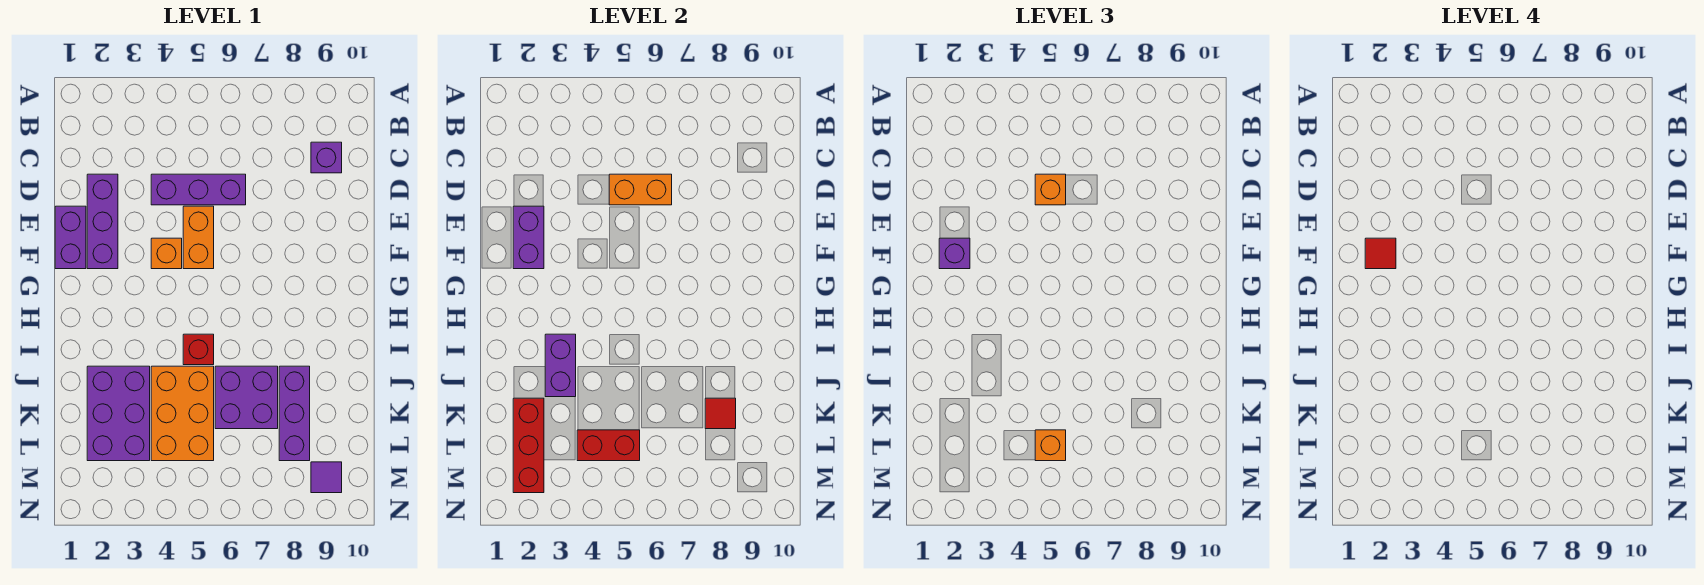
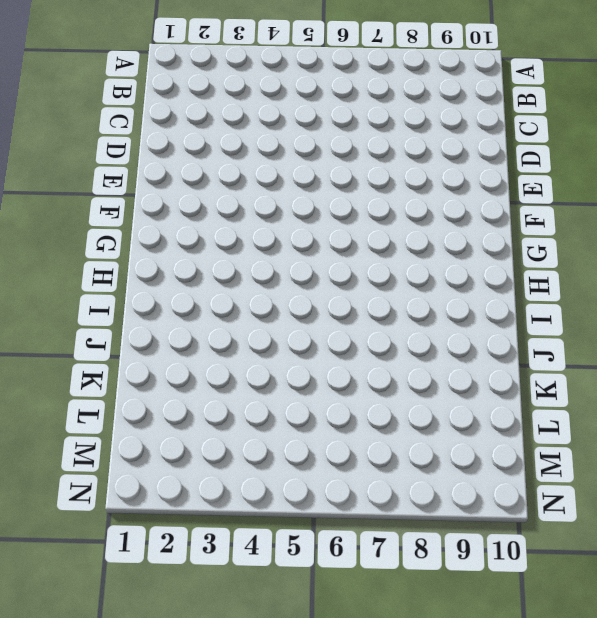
none -> purple 1x1 brick [311,142,342,173]
none -> purple 1x3 brick [87,174,118,269]
none -> purple 1x3 brick [151,174,246,205]

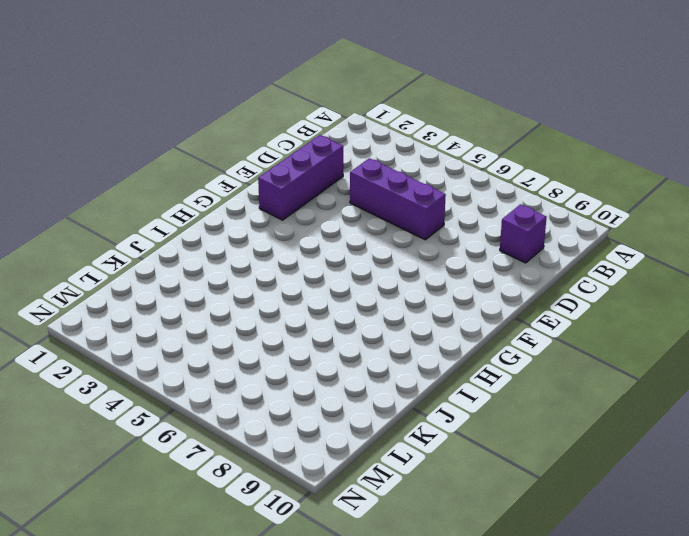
none -> purple 1x2 brick [55,206,86,269]
none -> orange 1x2 brick [183,206,214,269]
none -> orange 1x1 brick [151,238,182,269]

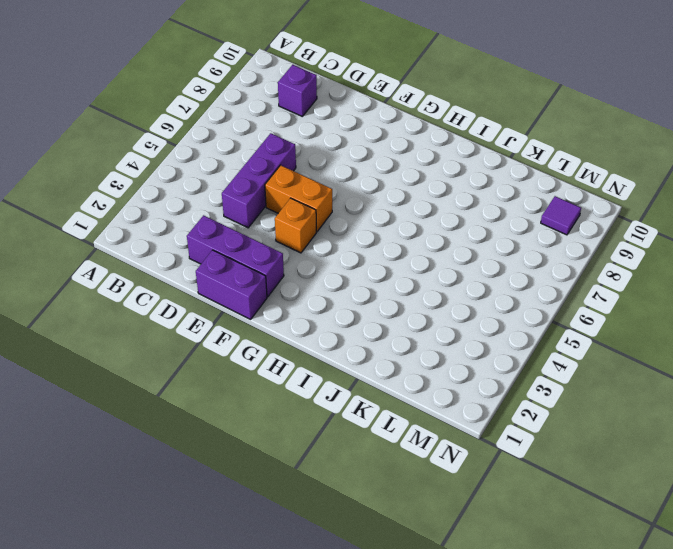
none -> red 1x1 brick [183,334,214,365]
none -> purple 2x3 brick [87,366,150,461]
none -> orange 2x3 brick [151,366,214,461]

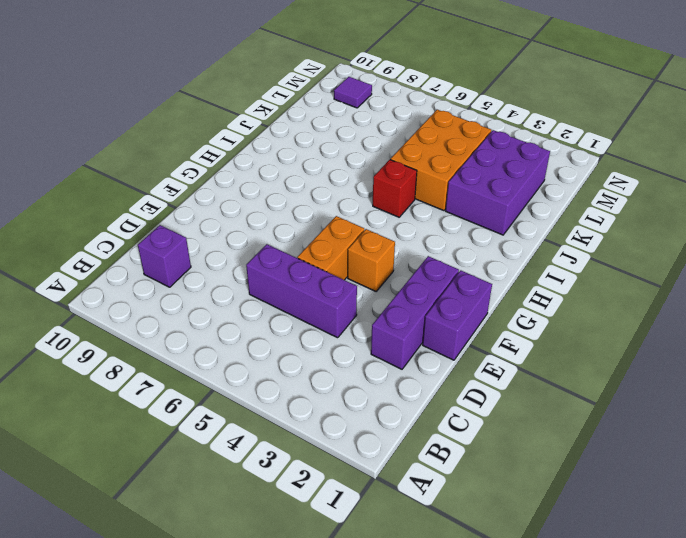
none -> purple 2x2 brick [215,366,278,429]
none -> purple 1x3 brick [279,366,310,461]
none -> orange 1x2 brick [609,174,672,205]

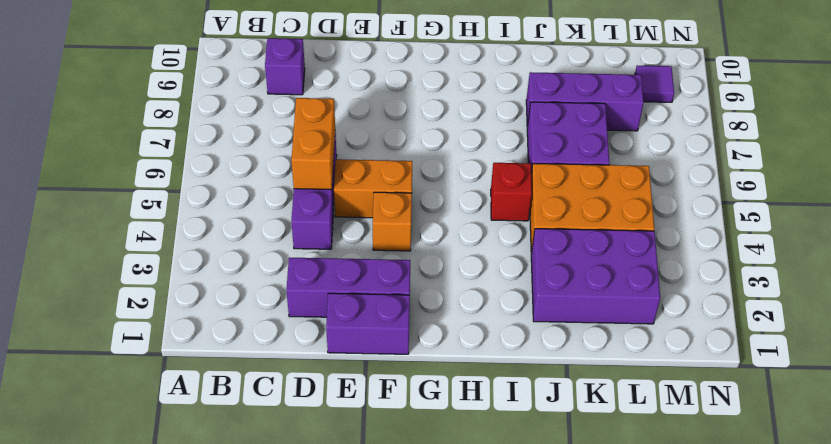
none -> purple 1x2 brick [513,206,544,269]
none -> purple 1x2 brick [545,334,576,397]
none -> red 1x3 brick [513,398,544,493]

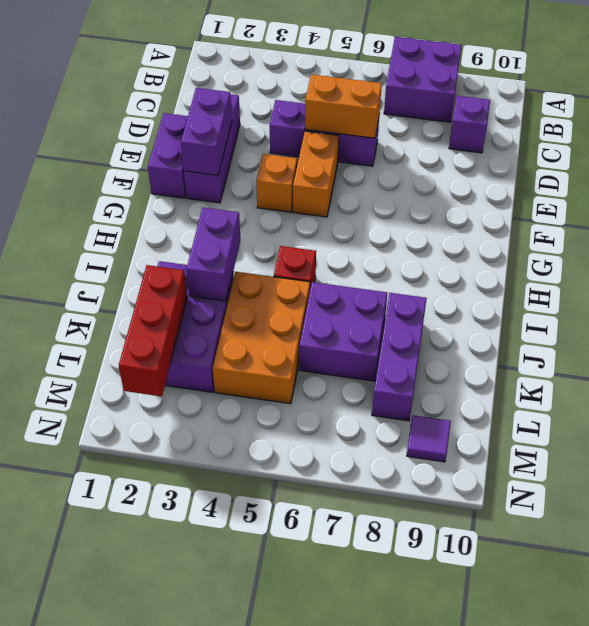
purple 2x2 brick [384,37,462,122] -> none
none -> red 1x1 tile [705,398,736,429]
none -> red 1x2 brick [577,430,640,461]
none -> orange 1x1 brick [1035,174,1066,205]

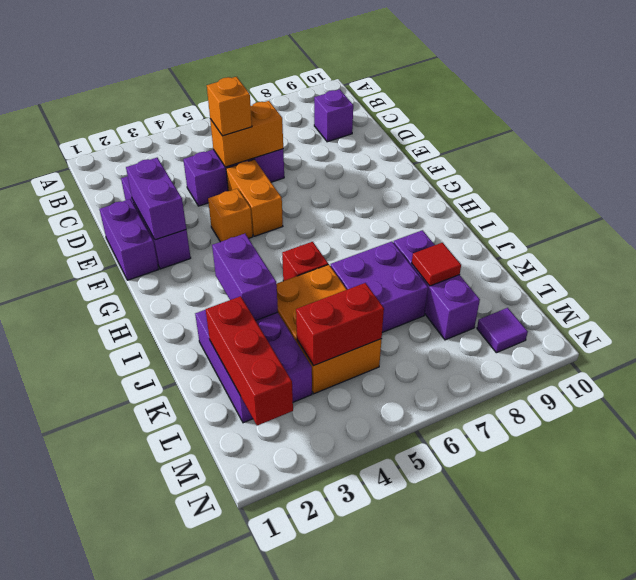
none -> purple 1x1 brick [939,238,970,269]
none -> orange 1x1 brick [1035,430,1066,461]
none -> red 1x1 tile [1365,238,1396,269]

